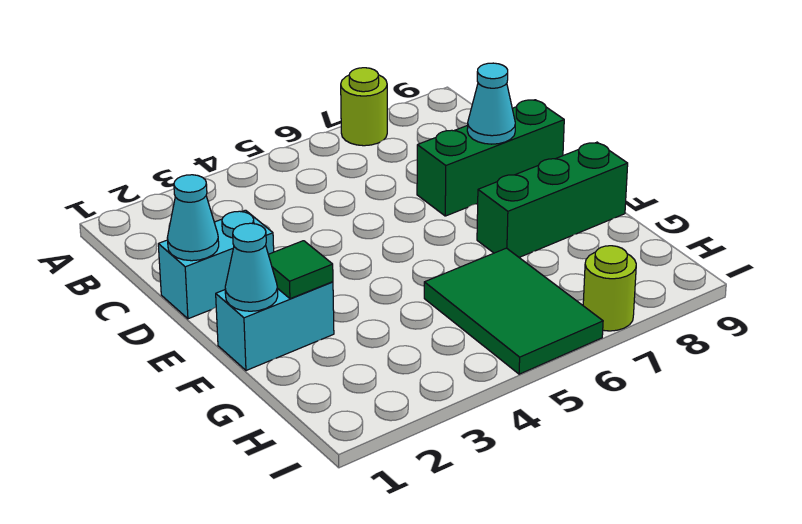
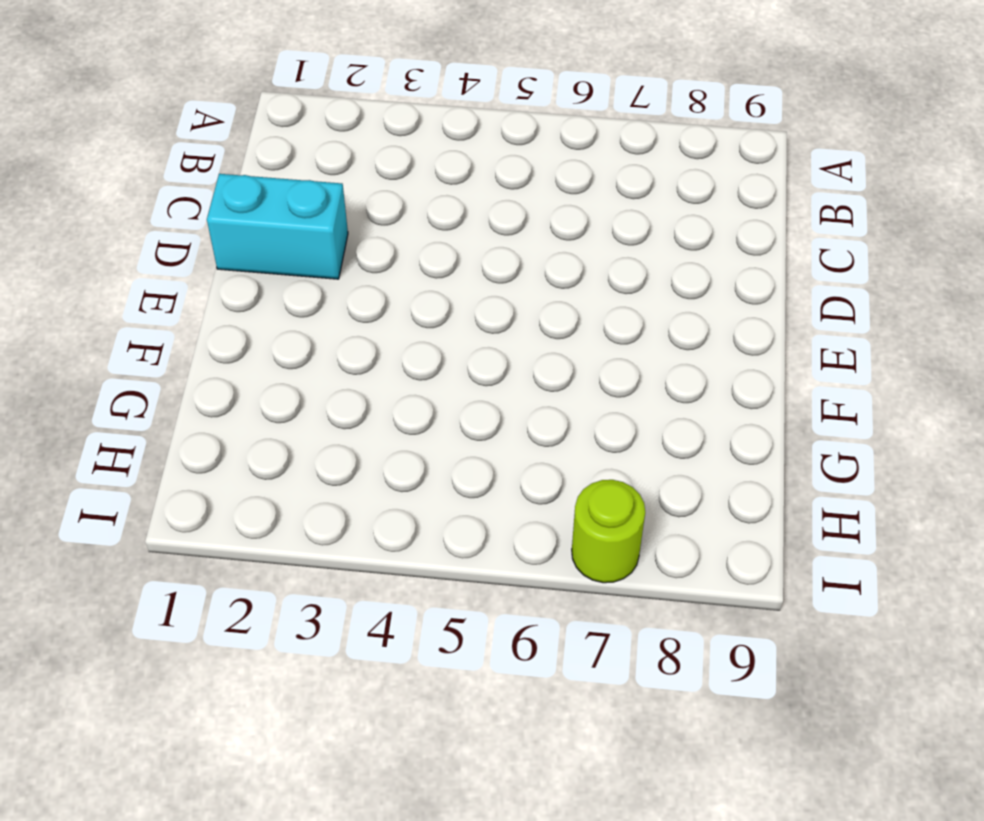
none -> lime 1x1 round brick [341,68,387,146]
none -> green 1x3 brick [417,100,564,216]

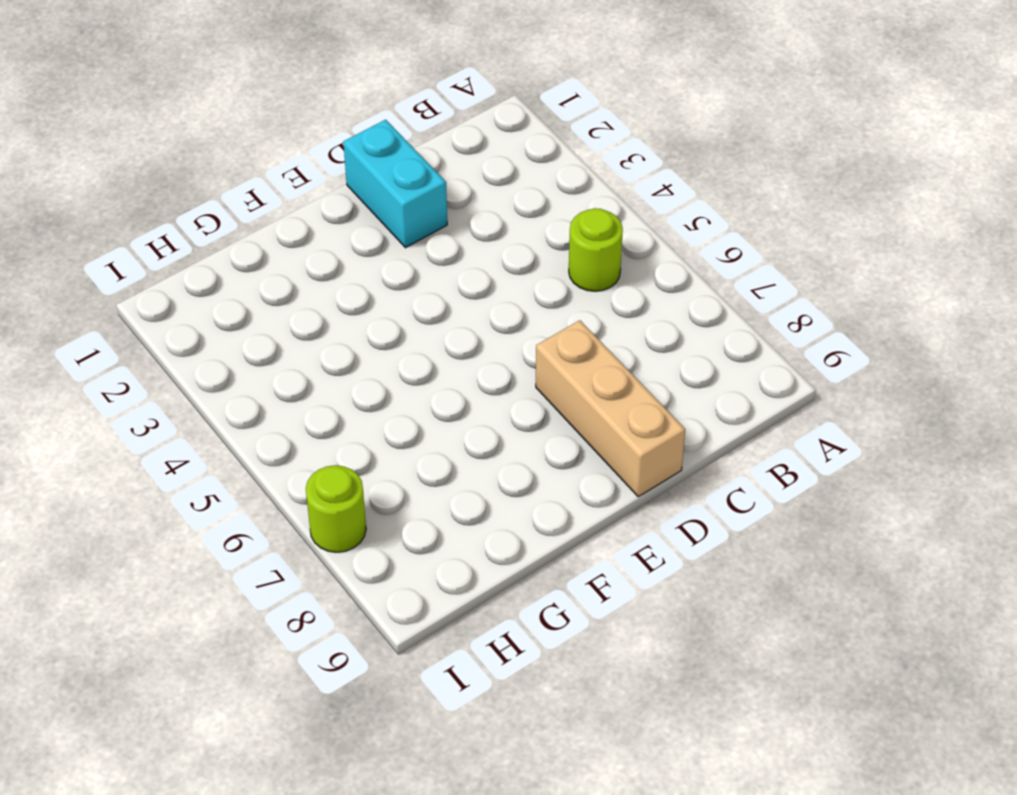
lime 1x1 round brick [569,208,623,291] -> lime 1x1 round brick moved to [341,68,387,146]
tan 1x3 brick [536,320,685,497] -> green 1x3 brick [417,100,564,216]
none -> cyan 1x2 brick [216,282,334,371]
none -> green 1x3 brick [477,142,628,257]

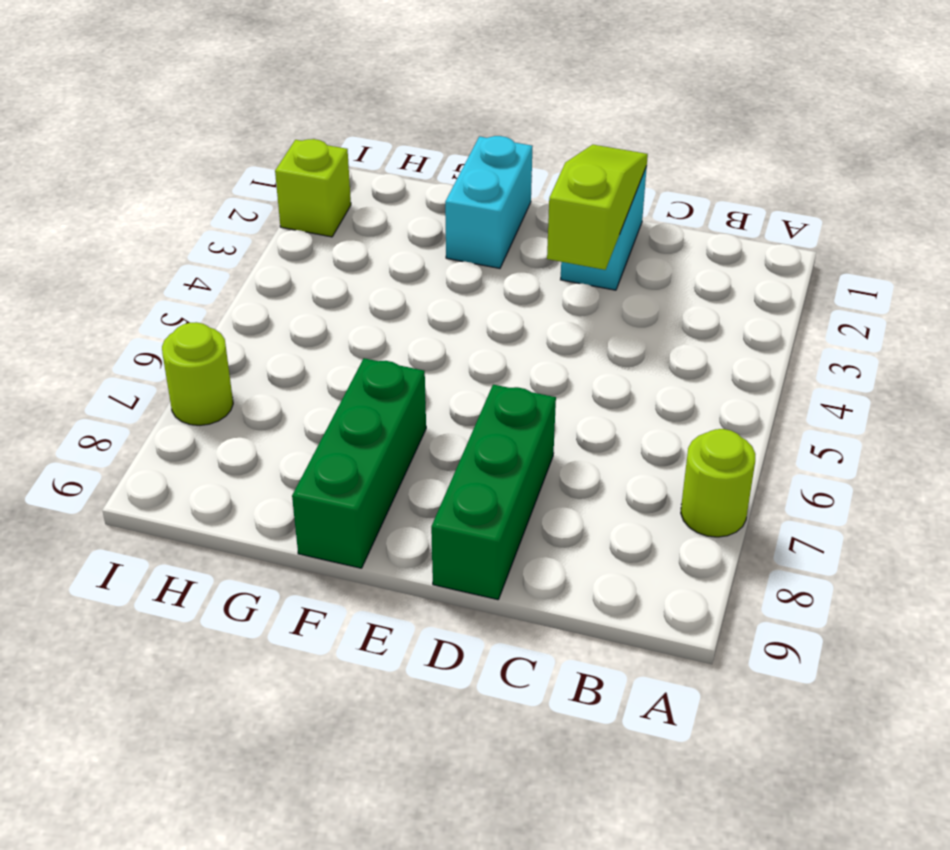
lime 1x3 slope [547,145,648,270] -> cyan 1x1 cone [167,175,219,261]
lime 1x1 brick [275,139,351,237] -> none
none -> green 2x3 tile [424,248,603,374]
none -> cyan 1x1 cone [467,63,515,144]

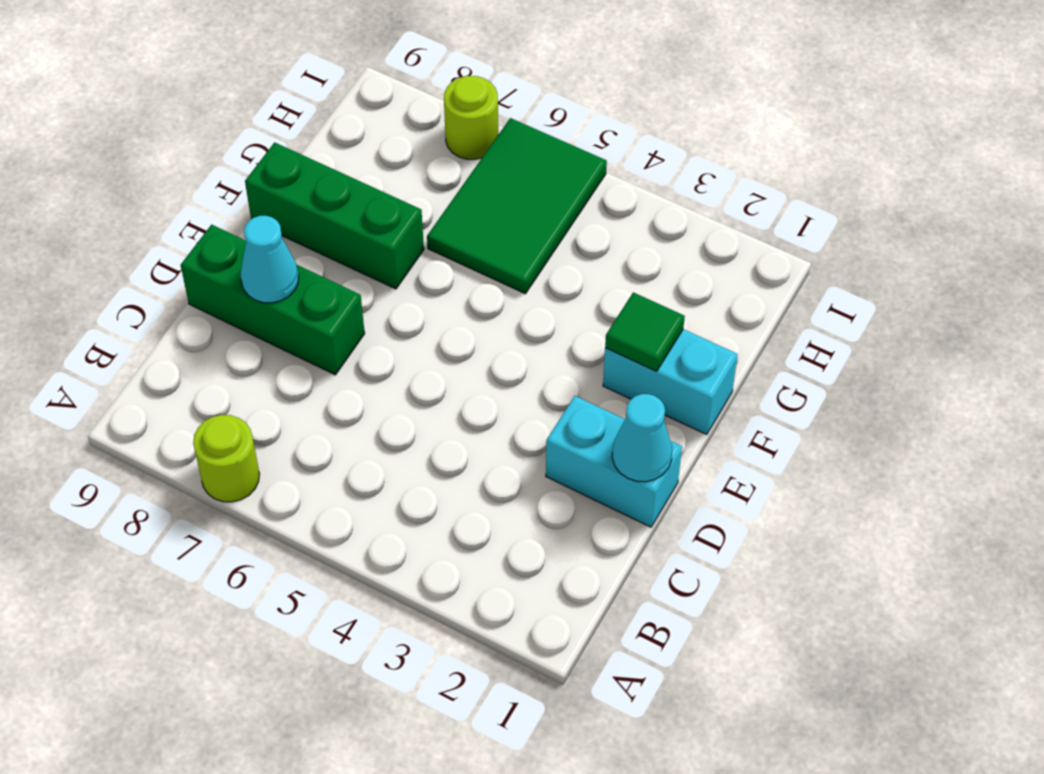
none -> cyan 1x1 cone [225,223,278,311]

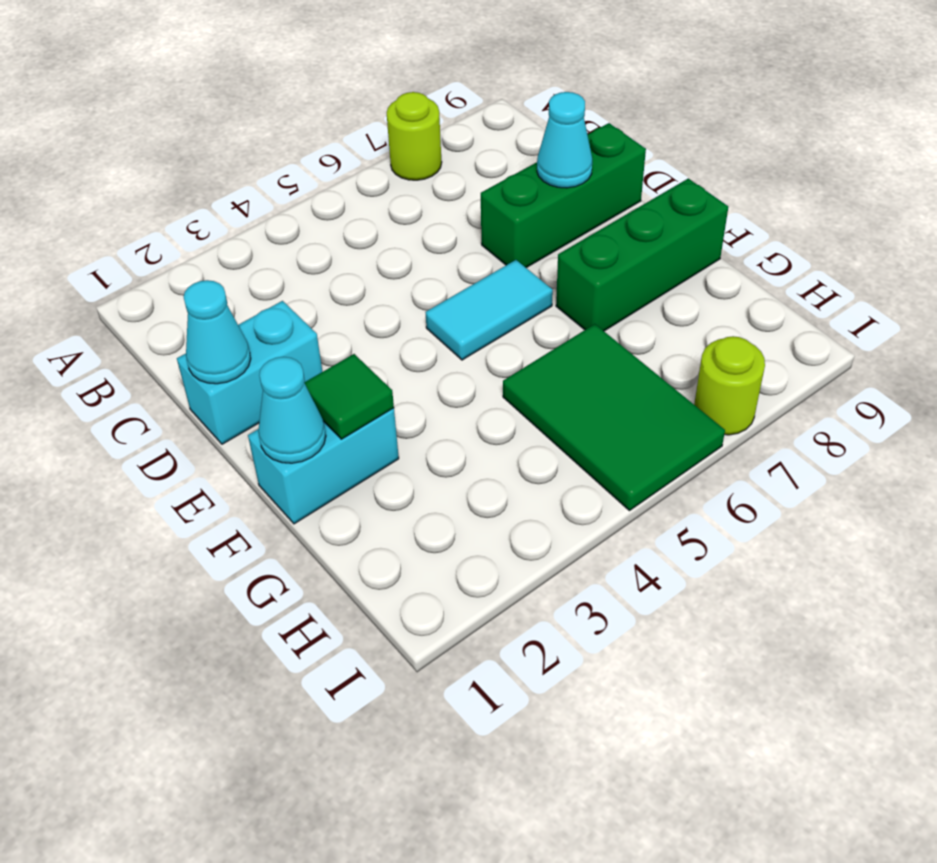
cyan 1x2 tile [425,260,553,360] -> none

